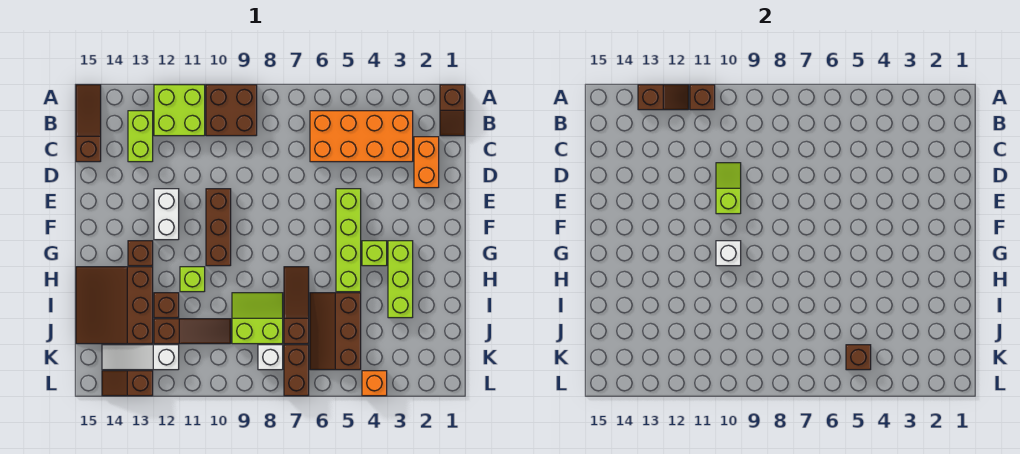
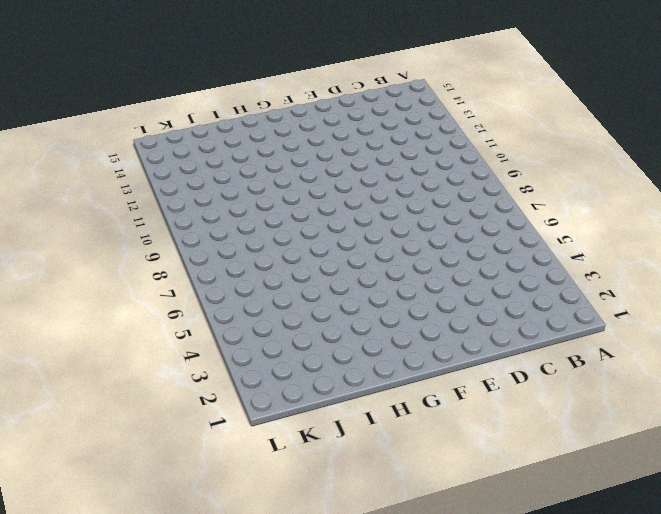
none -> brown 1x2 slope [440,85,465,136]
none -> brown 2x2 brick [206,85,257,136]
none -> lime 2x2 brick [154,85,205,136]
none -> brown 1x3 slope [76,85,101,162]

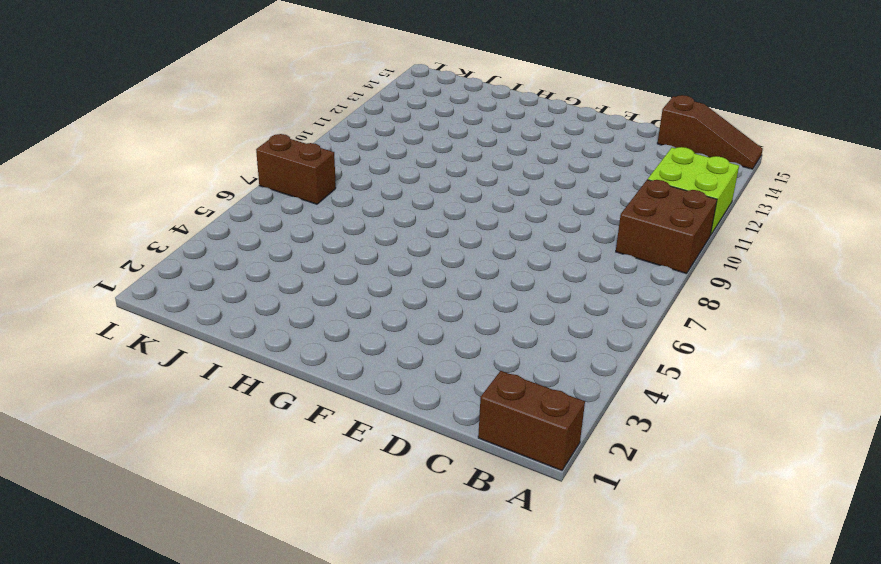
brown 1x2 brick [478,371,585,471] -> brown 1x2 slope [440,85,465,136]
none -> orange 2x4 brick [310,111,413,162]
none -> lime 1x2 brick [128,111,153,162]
none -> orange 1x2 brick [414,137,439,188]
none -> lime 1x4 brick [336,189,361,292]

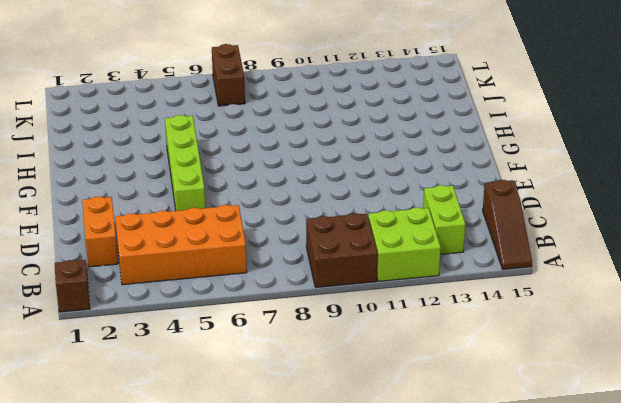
none -> brown 1x3 brick [206,189,231,266]
none -> white 1x2 brick [154,189,179,240]
none -> lime 1x3 brick [388,241,413,318]
none -> lime 1x1 brick [362,241,387,266]

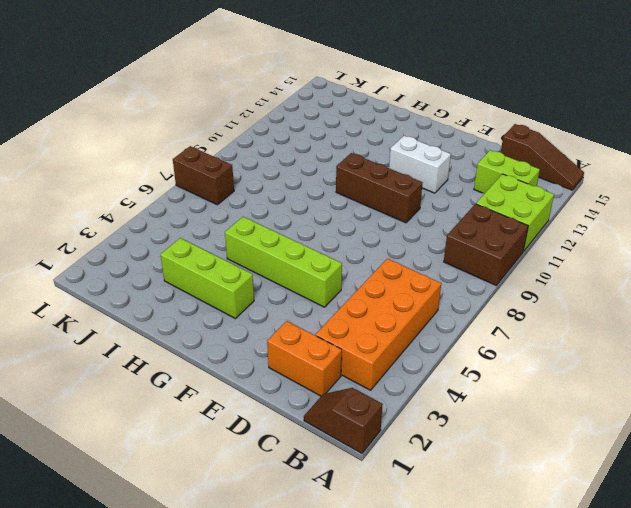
none -> lime 1x1 brick [362,241,387,266]
none -> brown 1x1 brick [128,241,153,266]
none -> brown 1x3 slope [284,267,309,344]
none -> lime 1x1 brick [180,267,205,292]

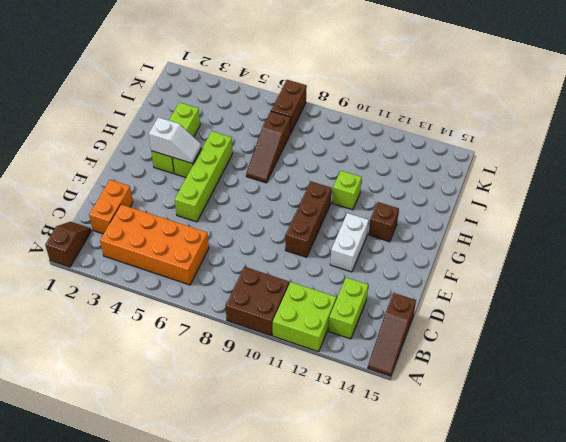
white 1x2 slope [149,117,201,164] -> none
none -> brown 3x3 slope [76,267,153,344]
none -> brown 2x3 slope [310,293,361,370]
none -> lime 2x2 slope [232,293,283,344]
none -> brown 1x1 brick [154,293,179,318]

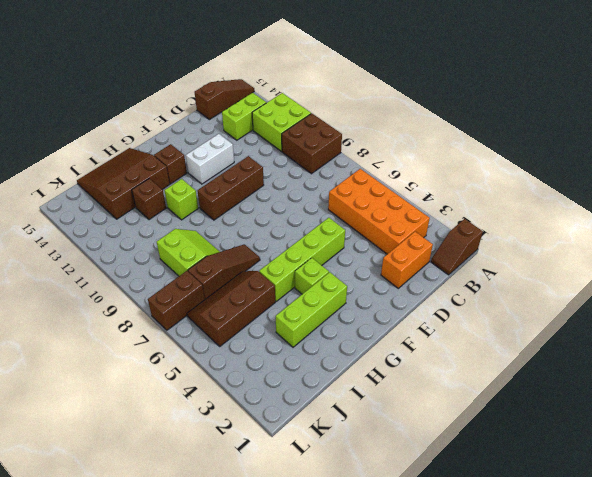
none -> brown 1x3 slope [154,319,231,344]
none -> white 1x1 brick [258,345,283,370]
none -> white 1x3 slope [102,345,179,370]
none -> orange 1x1 brick [362,371,387,396]

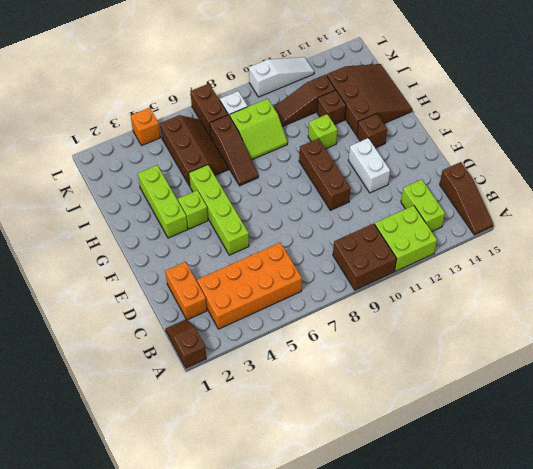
white 1x3 slope [249,57,314,97] -> white 1x3 slope moved to [102,345,179,370]
none -> brown 1x2 slope [102,371,153,396]
none -> brown 1x1 brick [690,85,715,110]
none -> brown 1x2 slope [638,85,689,110]
none -> lime 1x2 slope [716,163,741,214]

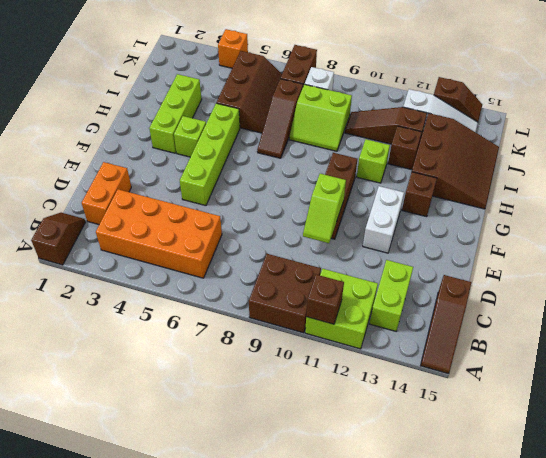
none -> brown 1x2 slope [638,85,689,110]
none -> white 1x1 brick [716,241,741,266]
none -> brown 1x1 brick [846,345,871,370]

